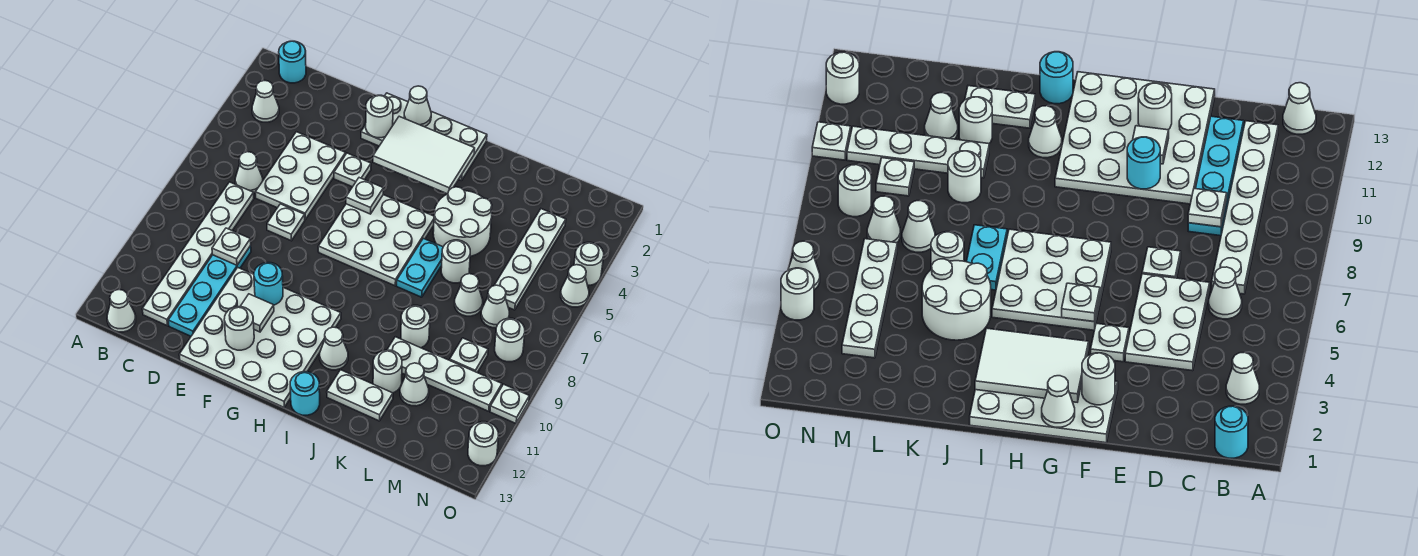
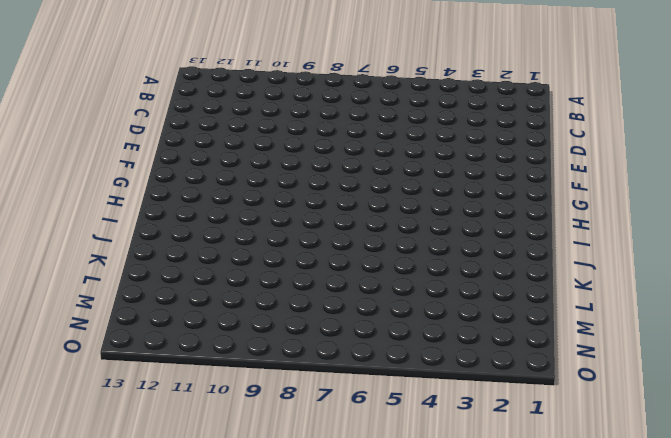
none -> cyan 1x1 round brick [279,41,306,83]
none -> white 1x1 cone [252,81,279,122]
none -> white 1x1 cone [107,290,136,332]
none -> white 1x1 cone [235,152,263,193]

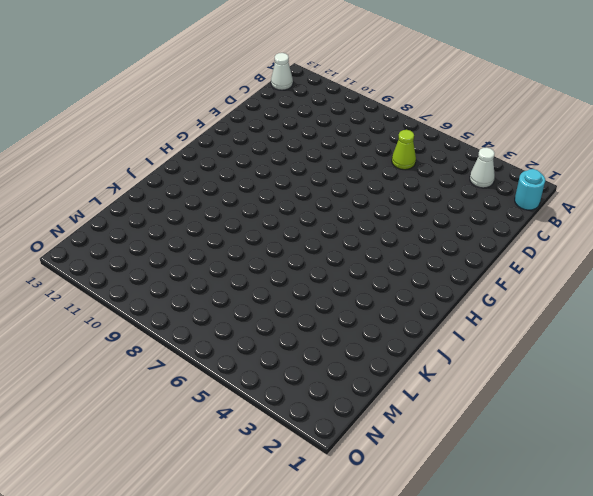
lime 1x1 cone [392,130,416,170] -> white 1x1 cone [235,152,263,193]
none -> white 1x6 plate [142,182,254,326]
none -> white 2x3 plate [255,132,346,219]
none -> cyan 1x4 plate [168,246,251,336]
none -> white 1x1 plate [267,204,305,241]

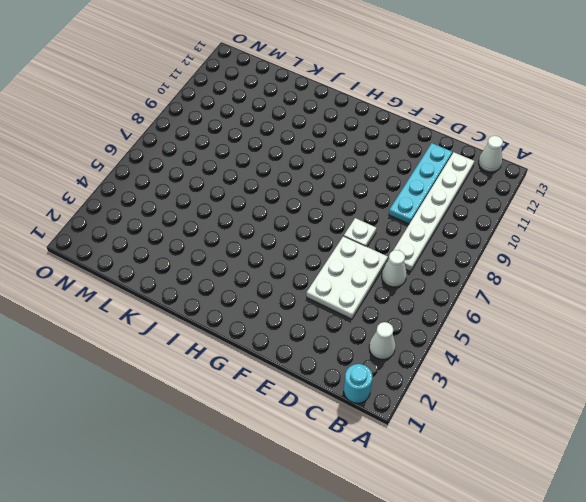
none -> white 4x4 plate [179,268,341,407]
none -> white 2x4 plate [361,93,487,181]
none -> white 1x1 plate [334,153,371,187]
none -> white 3x3 plate [318,195,434,286]

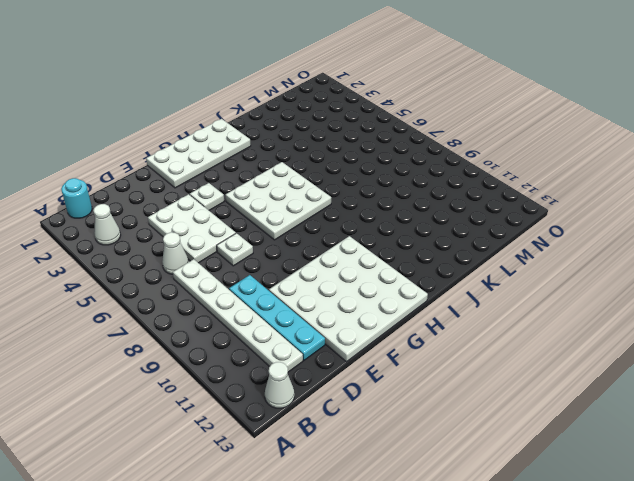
none -> white 1x1 cone [320,327,348,370]
none -> cyan 1x1 round brick [290,372,320,415]
none -> white 2x2 round brick [433,187,492,256]
none -> cyan 1x2 plate [397,238,443,297]

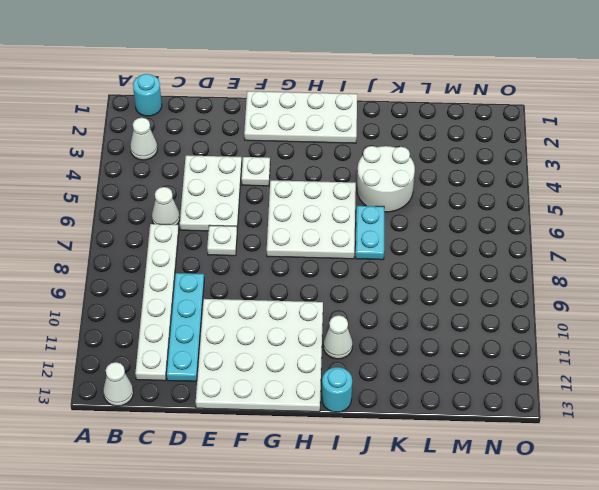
none -> white 1x2 plate [327,370,393,421]
none -> white 1x1 round brick [441,240,470,283]
none -> white 1x1 round brick [401,305,430,348]
none -> white 1x4 plate [387,337,502,411]

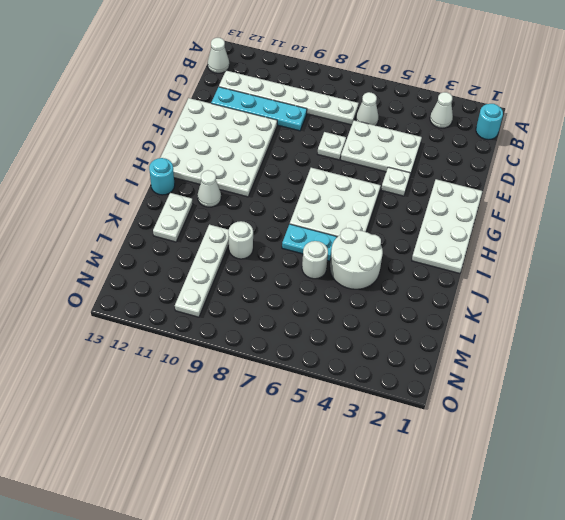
none -> white 1x1 round brick [373,350,402,393]
none -> white 1x1 cone [455,274,483,316]
none -> white 1x1 cone [400,363,429,406]
none -> white 1x4 plate [494,209,566,310]

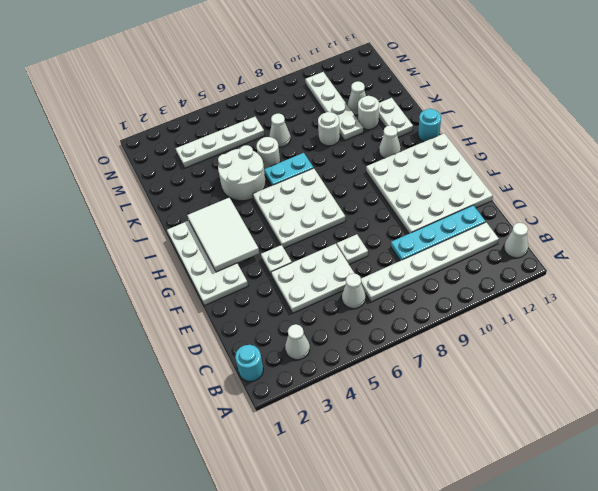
none -> white 1x1 cone [481,285,509,328]
none -> white 1x1 plate [450,338,488,373]
none -> white 1x1 round brick [495,318,525,362]
none -> white 1x1 round brick [574,242,604,285]

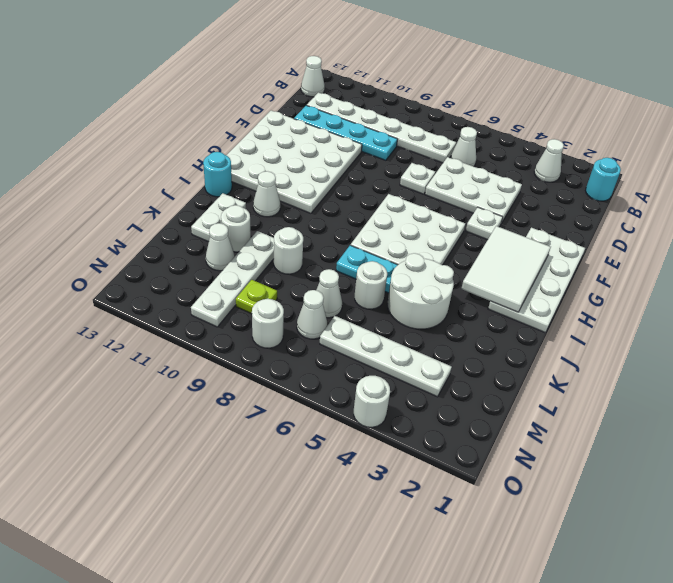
lime 1x1 plate [236,280,277,314] -> white 1x1 plate [450,338,488,373]
none -> white 1x1 cone [561,265,589,307]
none -> white 1x1 plate [490,384,529,423]
none -> white 1x1 round brick [468,422,499,466]
none -> white 1x1 plate [212,228,251,265]

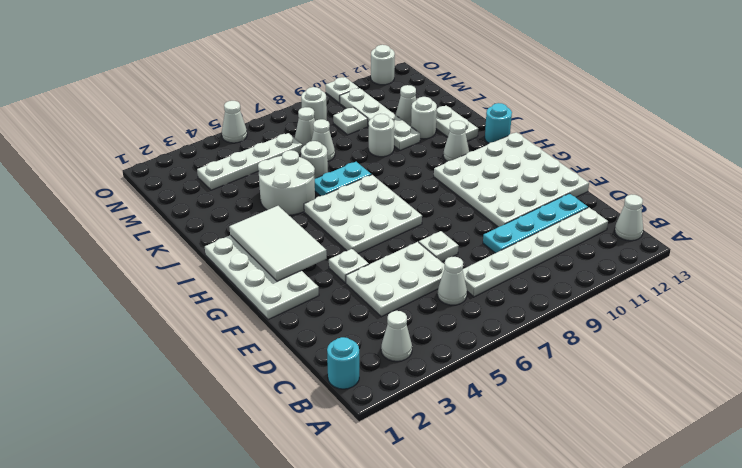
none -> white 1x1 round brick [574,242,604,285]
none -> white 1x1 plate [212,228,251,265]
none -> white 1x1 round brick [366,95,393,138]
none -> cyan 1x1 round brick [254,263,283,305]

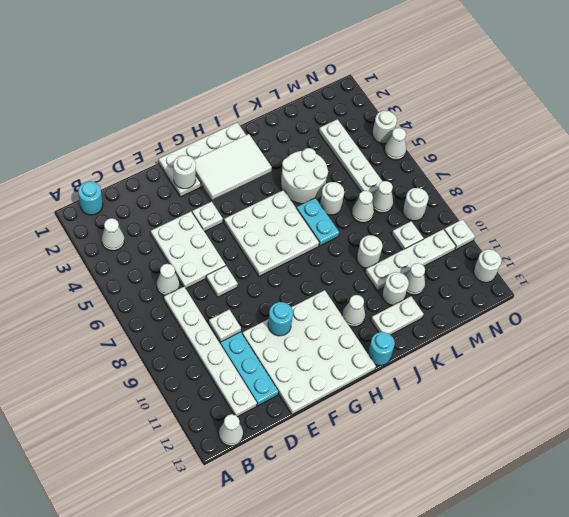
none -> white 1x1 tile [240,294,274,332]
none -> white 1x1 round brick [224,307,254,350]
none -> white 1x1 cone [404,86,431,127]
none -> white 1x1 plate [346,178,383,214]

